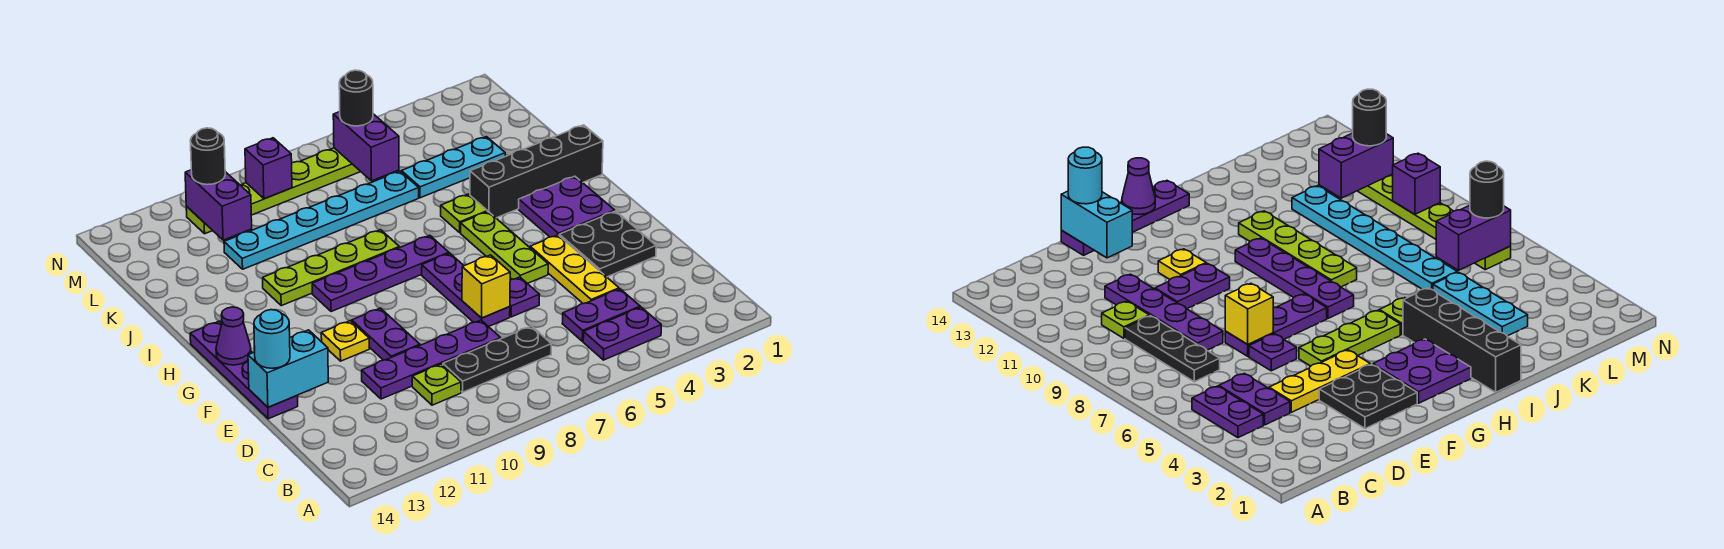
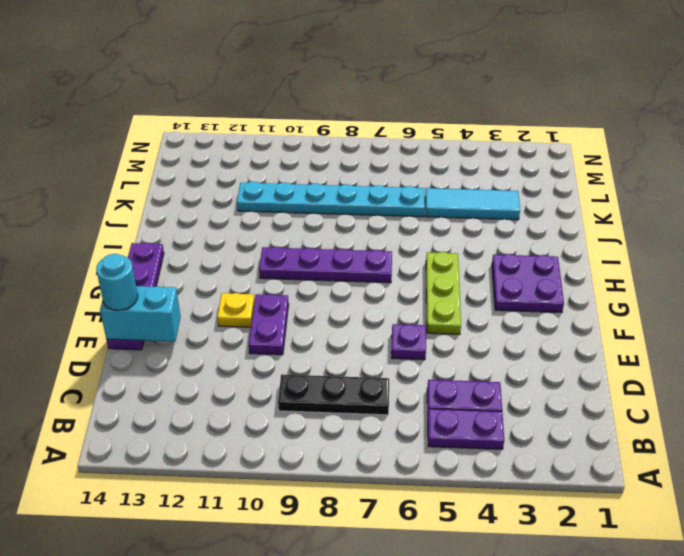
cyan 1x3 tile [425,188,520,220] -> cyan 1x3 plate [401,137,505,198]
none -> lime 1x1 plate [412,364,461,405]
none -> yellow 1x3 plate [530,235,619,304]
none -> purple 1x4 plate [362,320,501,399]
none -> black 2x2 plate [559,211,656,277]

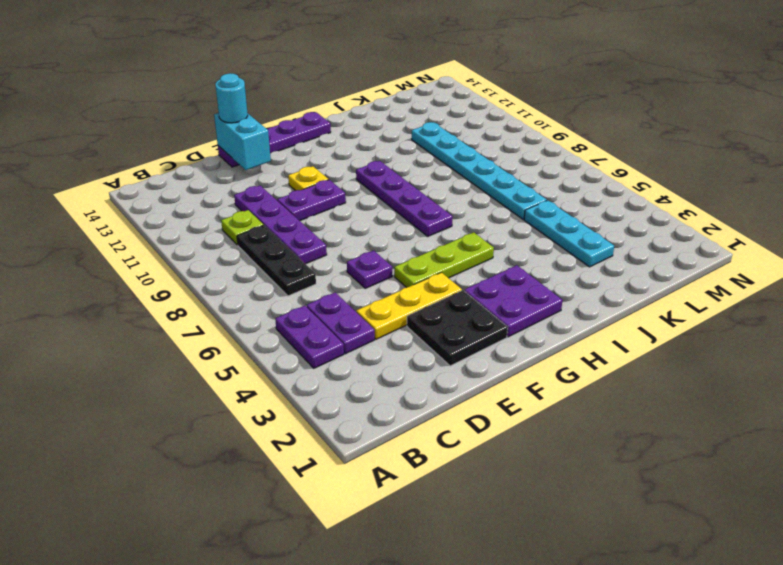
none -> purple 1x3 plate [422,253,510,327]
none -> black 1x4 brick [470,125,603,218]
none -> lime 1x1 plate [441,194,487,233]
none -> lime 1x4 plate [263,230,399,306]

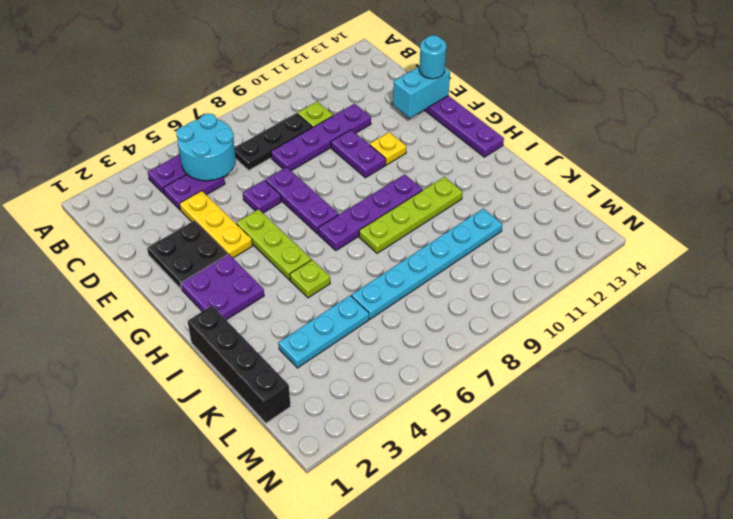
cyan 2x2 round brick [176,113,236,181] -> none
black 1x4 brick [188,306,291,423] -> black 1x4 brick turned to [470,125,603,218]
none -> lime 1x6 plate [186,148,361,234]
none -> yellow 1x1 brick [462,255,510,318]
none -> purple 1x1 cone [216,307,251,365]
none -> purple 1x2 brick [333,112,399,181]

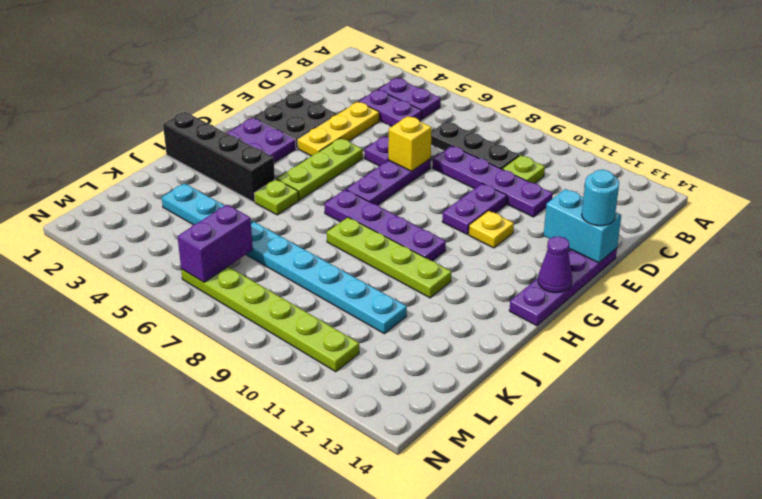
none -> purple 1x2 brick [185,170,252,240]
none -> purple 1x1 brick [245,138,292,199]
none -> black 1x1 round brick [339,70,373,126]
none -> black 1x1 round brick [190,128,225,185]

